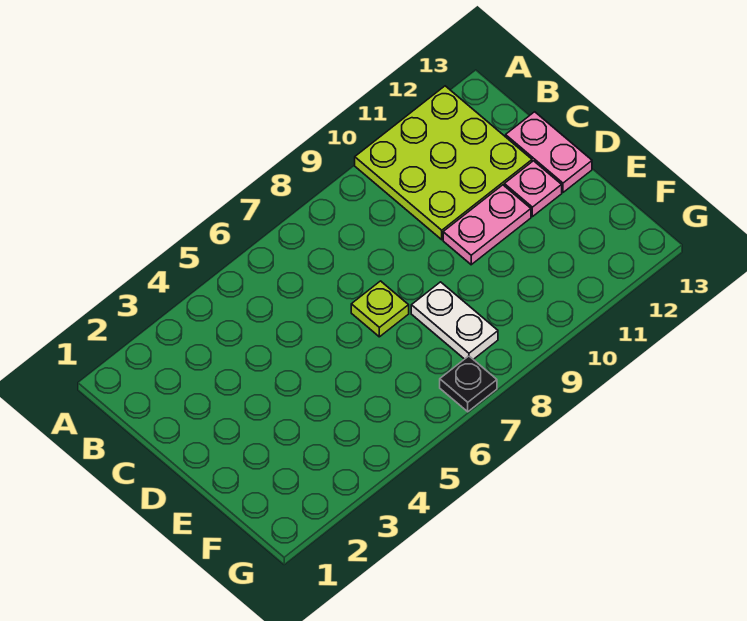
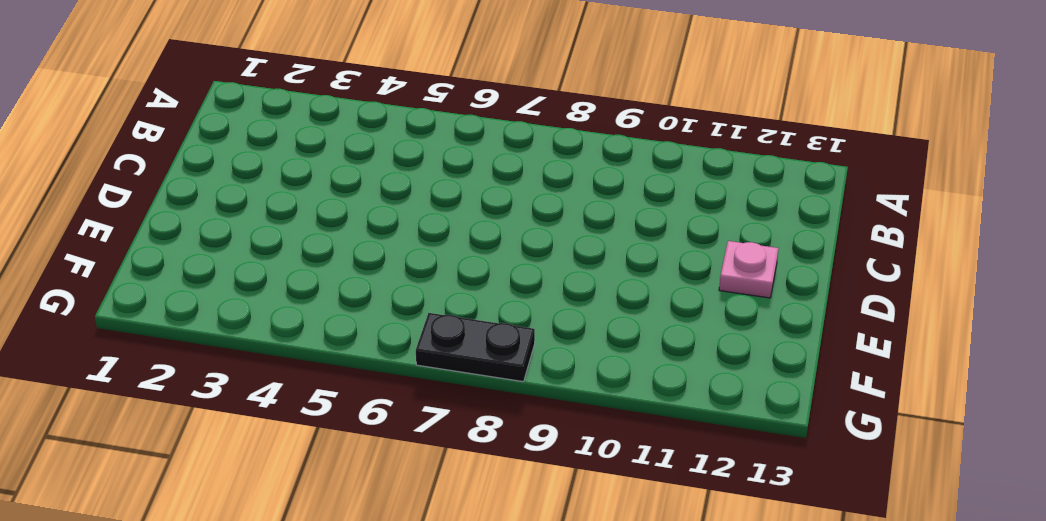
black 1x2 plate [416,313,535,382] -> black 1x1 plate [440,356,497,412]
none -> lime 3x3 plate [355,86,532,240]
none -> pink 1x2 plate [506,112,592,192]

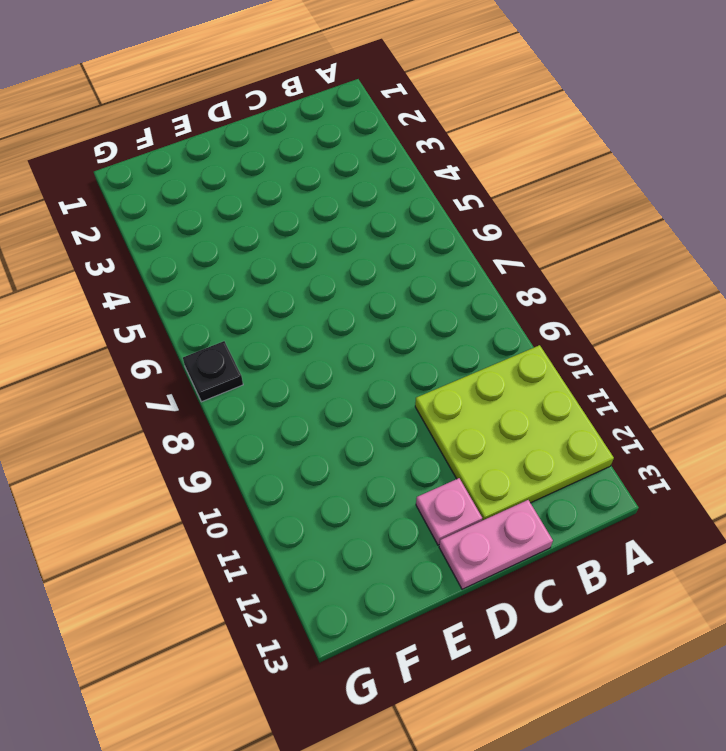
none -> lime 1x1 plate [351,281,409,337]
none -> pink 1x2 plate [443,185,531,265]

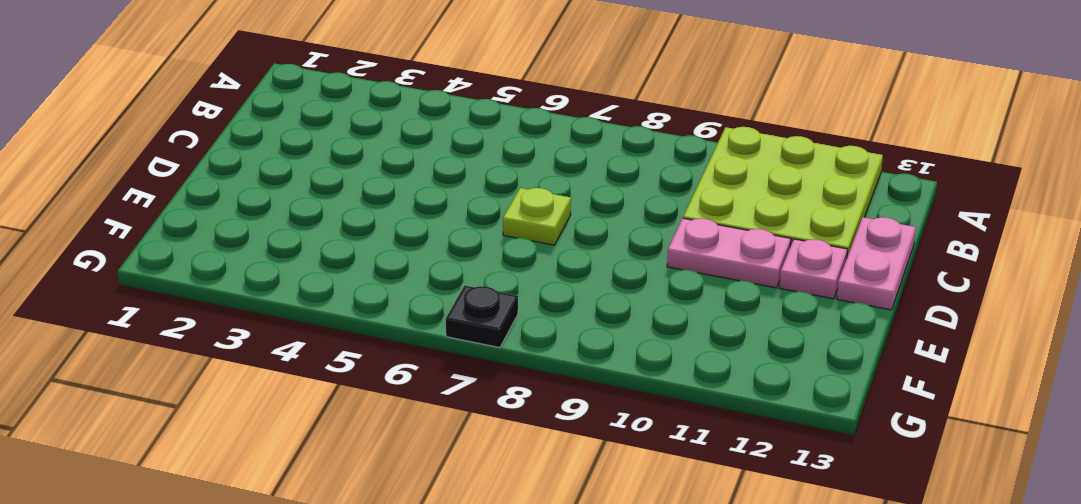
none -> white 1x2 plate [411,282,498,359]

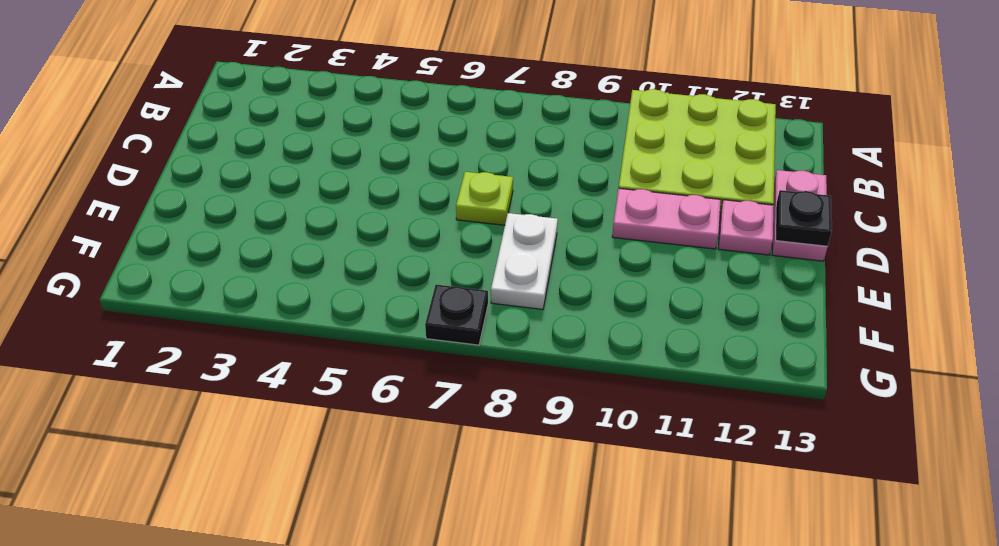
black 1x1 plate [776,190,832,246] -> none

